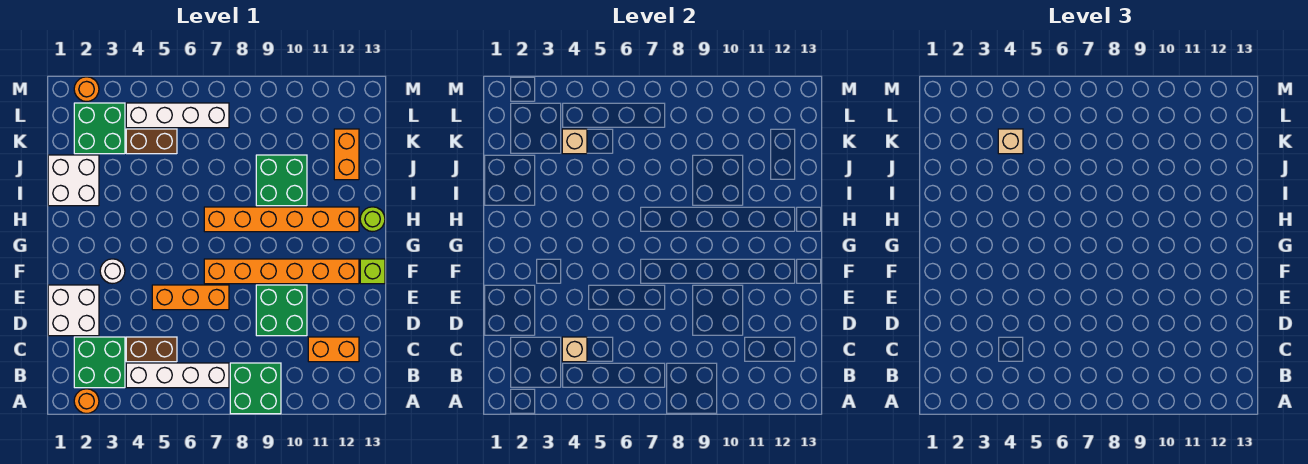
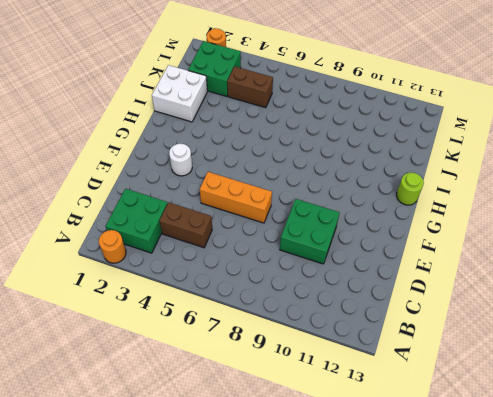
none -> green 2x2 brick [230,363,281,414]
none -> white 1x4 brick [126,363,229,388]
none -> orange 1x2 brick [308,337,359,362]

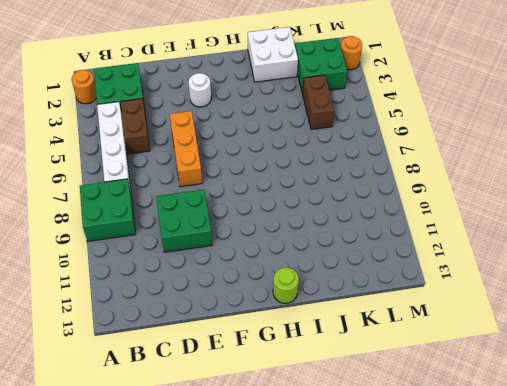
none -> orange 1x2 brick [308,337,359,362]
none -> white 2x2 brick [48,285,99,336]
none -> orange 1x6 brick [204,259,359,284]

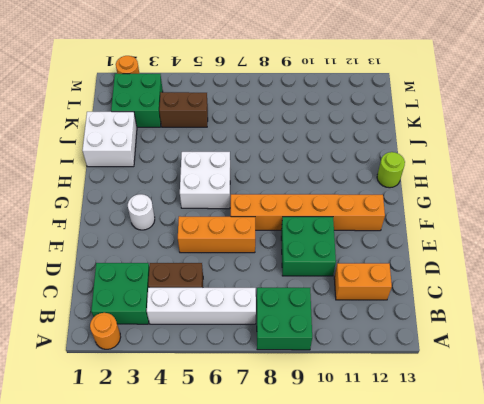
white 2x2 brick [180,152,230,209] -> white 2x2 brick moved to [48,285,99,336]
none -> lime 1x1 brick [360,259,385,284]
none -> orange 1x6 brick [204,207,359,232]
none -> green 2x2 brick [256,155,307,206]

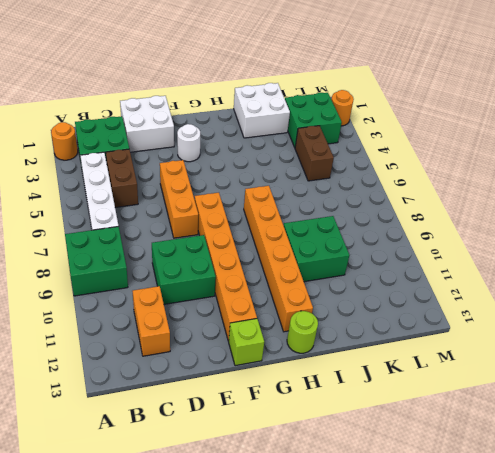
none -> orange 1x2 brick [334,129,359,180]
none -> white 1x4 brick [126,103,229,128]
none -> tan 1x1 brick [562,337,587,362]

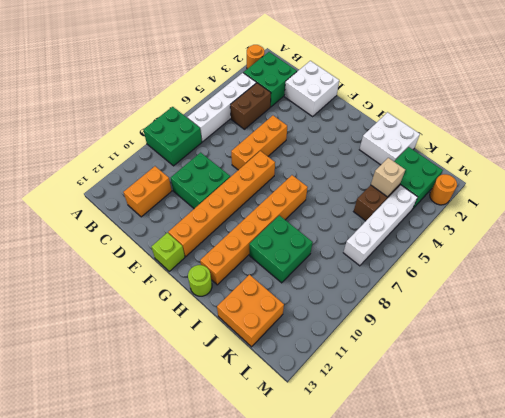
orange 2x2 brick [217,274,284,347] -> orange 1x2 brick [334,129,359,180]
none -> white 1x1 round brick [100,259,125,284]
none -> tan 1x1 brick [562,337,587,362]
none -> tan 1x1 brick [998,129,1023,154]

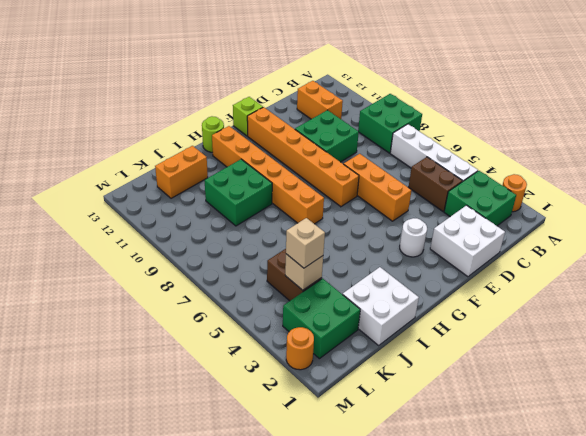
none -> white 1x4 brick [126,103,229,128]
none -> tan 1x1 brick [562,337,587,362]

